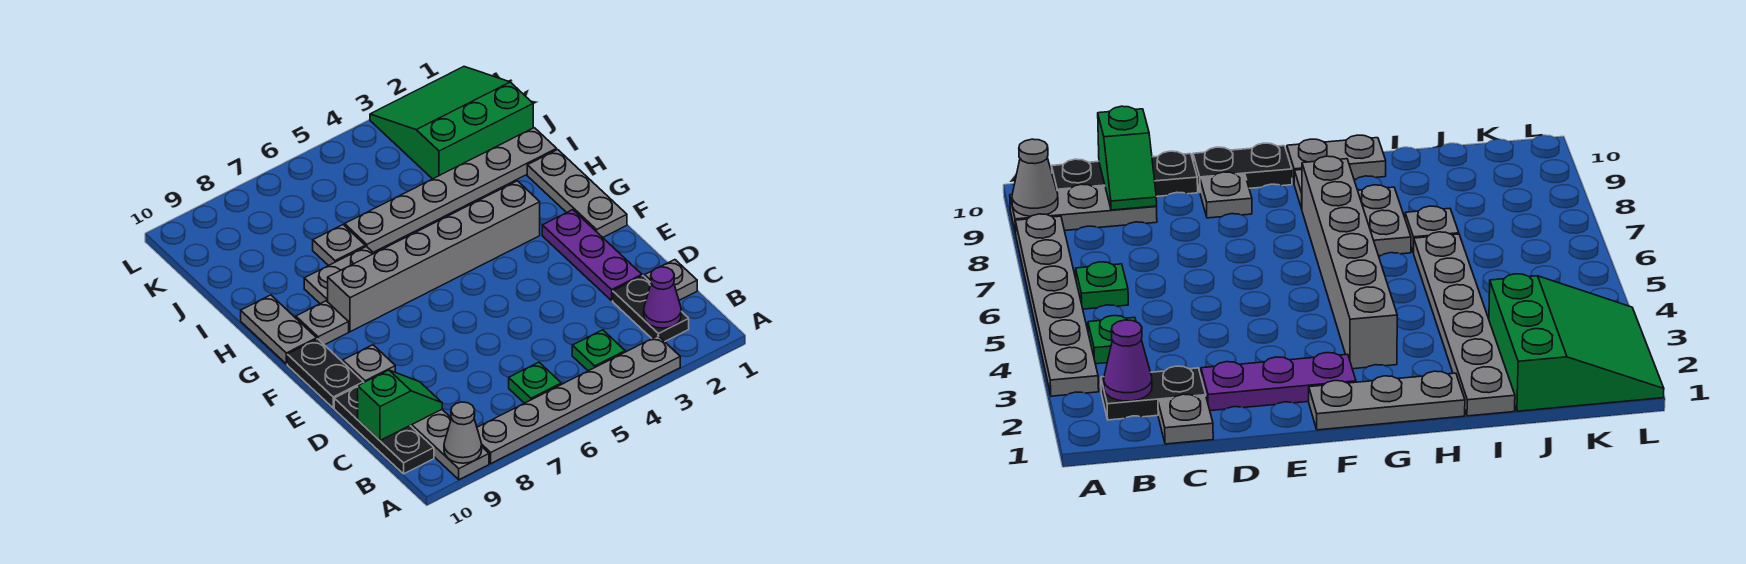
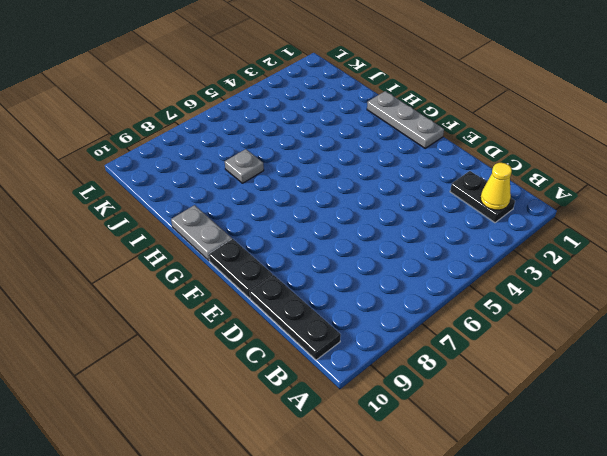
yellow 1x1 cone [480,163,512,210] -> purple 1x1 cone [644,267,681,328]
none -> grey 1x6 plate [477,336,680,463]
none -> grey 1x3 plate [410,410,489,480]
none -> green 1x1 plate [572,330,625,371]

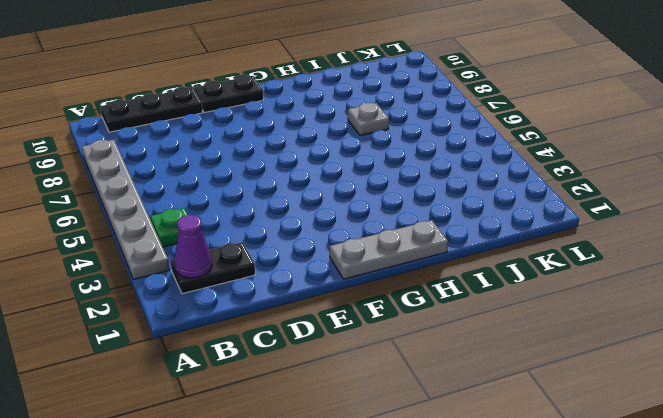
none -> grey 1x3 plate [410,410,489,480]
none -> green 1x1 plate [509,362,561,403]
none -> grey 1x1 plate [645,260,697,300]

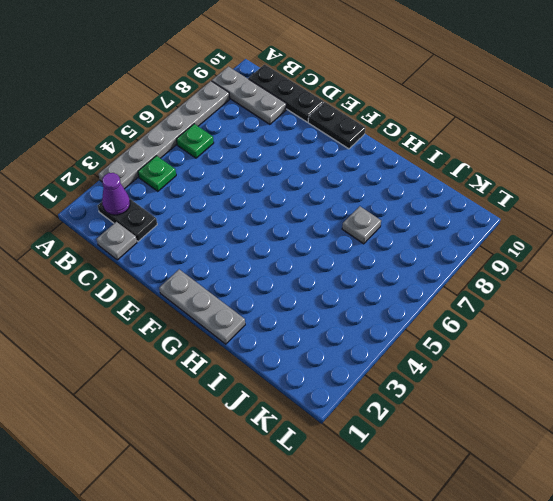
none -> purple 1x3 plate [542,210,642,301]
none -> grey 1x1 plate [343,345,395,382]
none -> grey 1x6 brick [328,181,540,332]

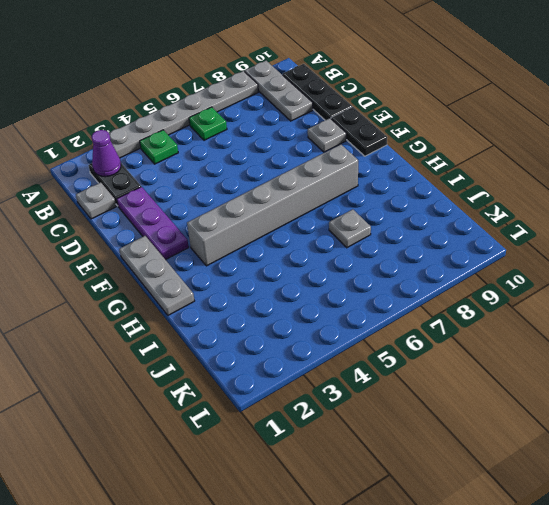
none -> grey 1x1 plate [296,301,349,345]
none -> grey 1x2 plate [241,295,317,364]
none -> grey 1x2 plate [304,247,374,304]

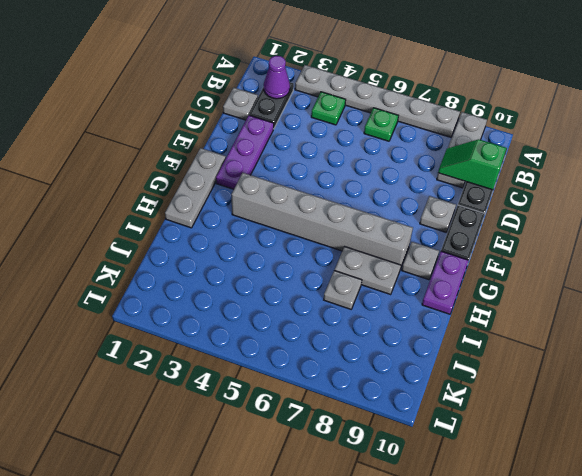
purple 1x2 plate [422,251,469,314] -> grey 1x2 plate [241,295,317,364]
none -> grey 1x6 plate [345,128,557,252]
none -> green 3x3 slope [370,67,533,179]
none -> grey 1x1 cone [444,402,482,463]

